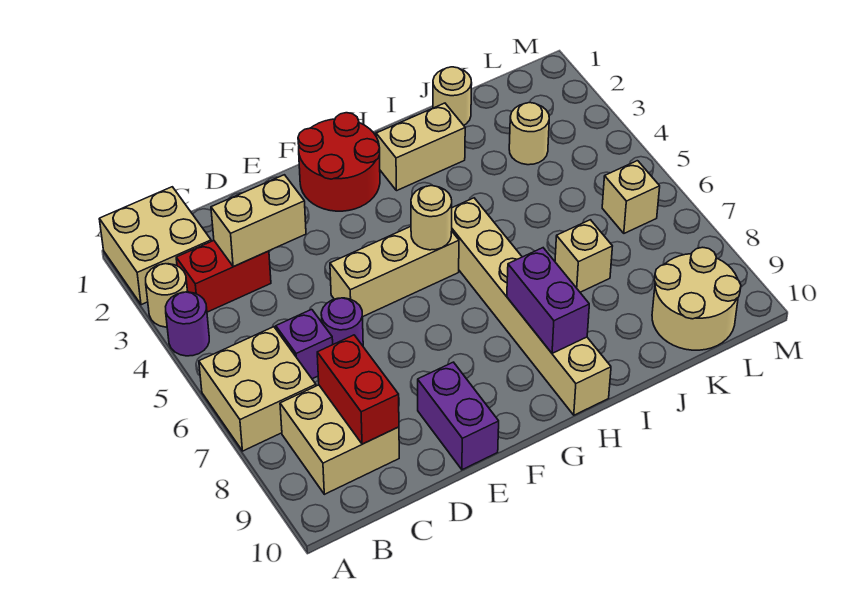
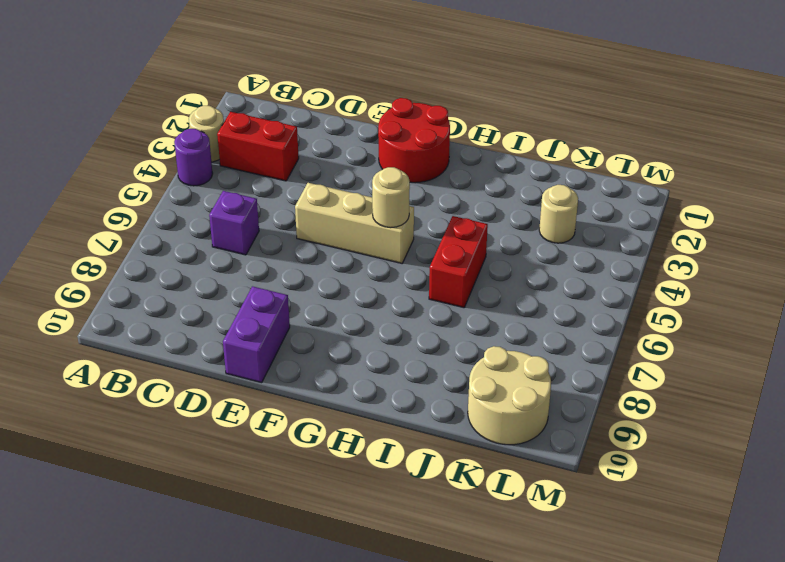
red 1x2 brick [429,216,488,308] -> red 1x2 brick moved to [317,335,399,444]
none -> tan 2x2 brick [99,187,211,305]
none -> tan 2x2 brick [199,327,316,451]
none -> tan 2x2 brick [280,385,399,494]

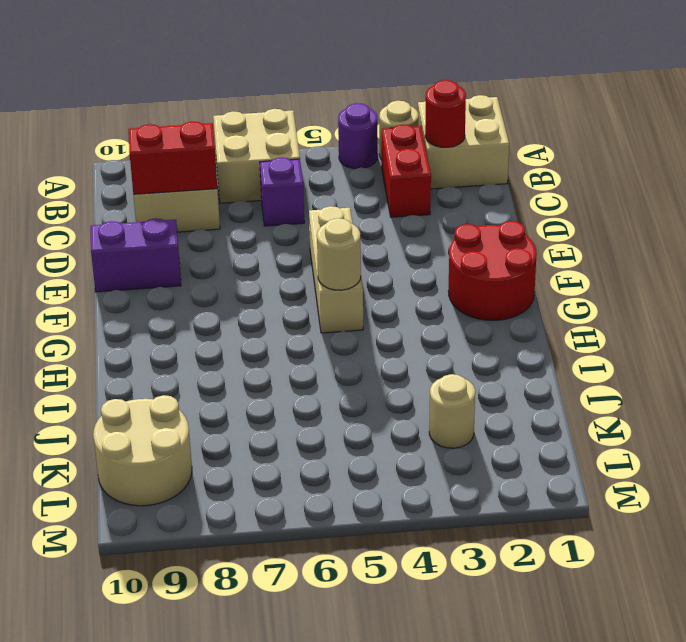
red 1x1 round brick [425,80,466,147] -> none
none -> purple 1x1 round brick [321,298,363,346]
none -> tan 1x2 brick [376,103,465,191]
none -> tan 1x6 brick [452,198,611,415]

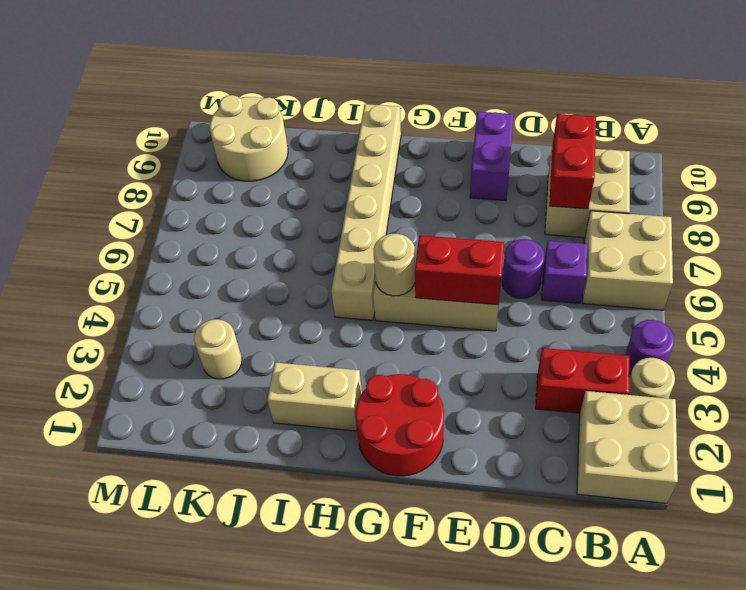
red 1x2 brick [415,235,504,305] -> none
none -> tan 1x1 round brick [433,67,472,125]
none -> tan 1x1 brick [555,220,612,292]
none -> tan 1x1 brick [602,161,660,233]

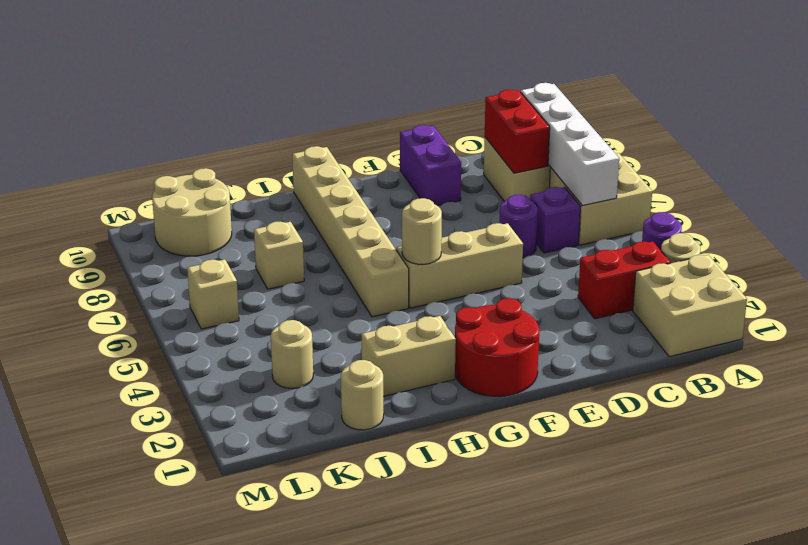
white 1x4 brick [521,83,619,206] -> none
none -> tan 1x2 brick [211,175,306,267]
none -> purple 1x2 brick [507,248,589,353]

